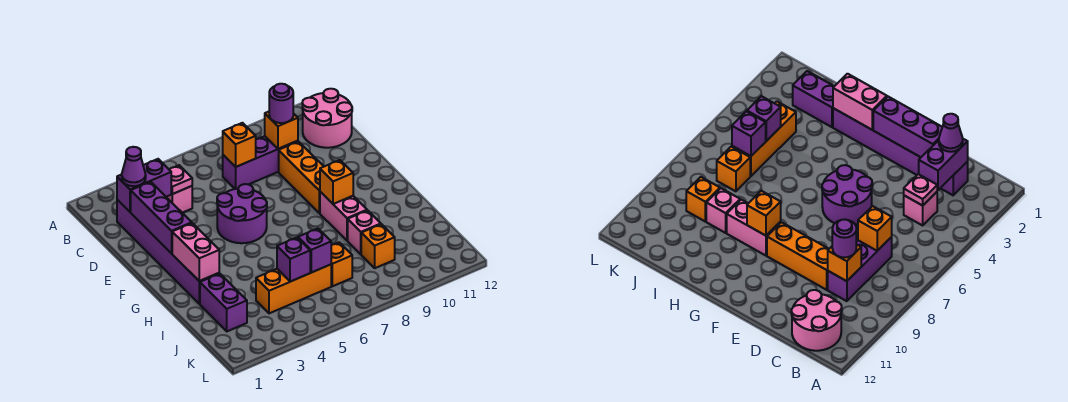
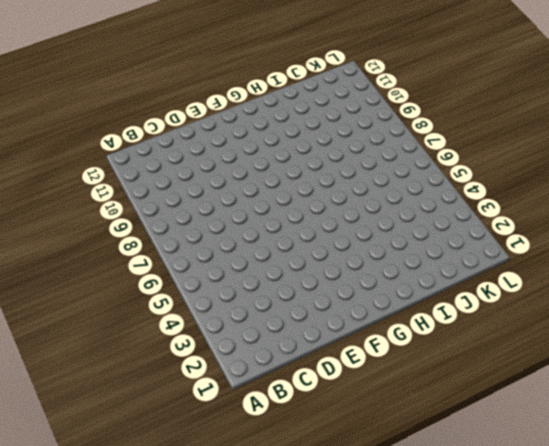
none -> pink 2x2 round brick [302,89,352,148]
none -> purple 1x6 brick [117,200,219,304]
none -> pink 1x1 brick [167,186,192,213]

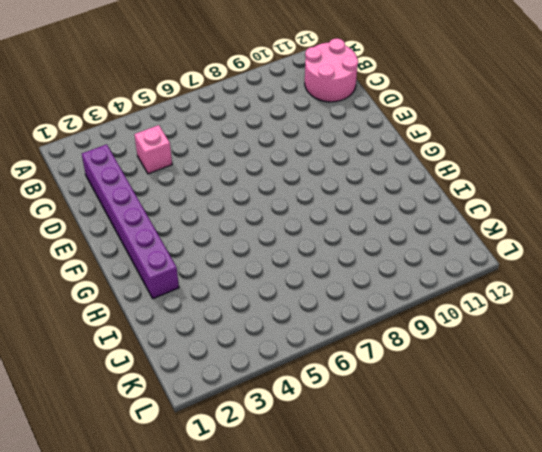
none -> purple 1x3 brick [223,136,298,189]
none -> orange 1x3 brick [279,142,324,213]
none -> purple 2x2 round brick [217,184,267,243]

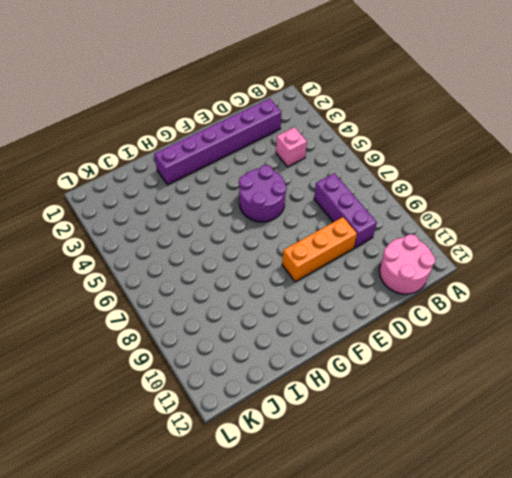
none -> pink 1x2 brick [320,192,367,241]
none -> purple 1x2 brick [200,274,247,331]
none -> pink 1x1 brick [348,210,381,254]

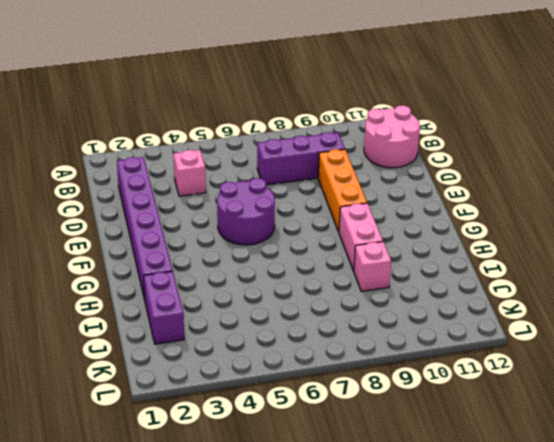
none -> orange 1x3 brick [256,265,331,313]
none -> orange 1x1 brick [331,242,352,286]
none -> orange 1x1 brick [361,224,395,268]

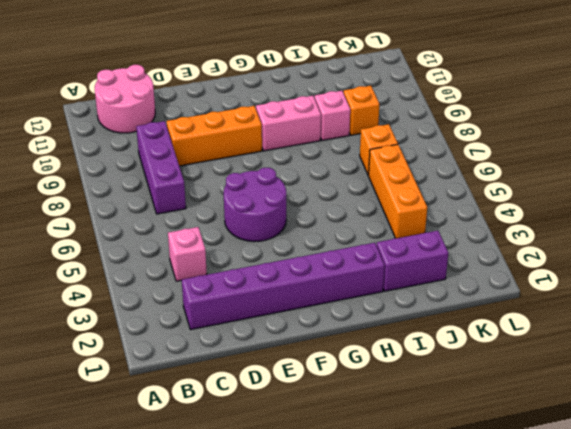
none -> purple 1x2 brick [117,159,171,212]
none -> pink 1x1 plate [169,165,192,194]
none -> orange 1x1 brick [223,123,256,167]

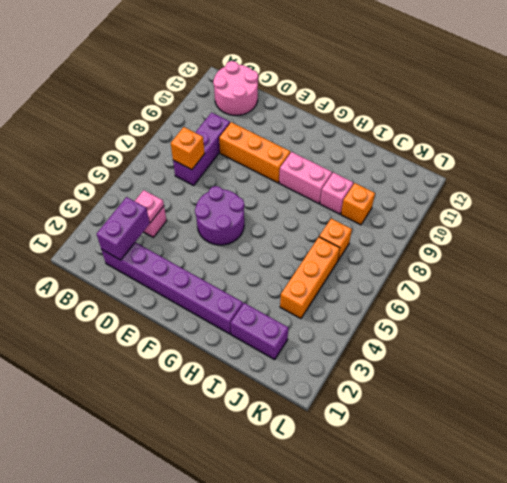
none -> orange 1x1 brick [265,112,298,149]
none -> purple 1x3 brick [130,182,192,254]
none -> pink 1x2 brick [172,223,219,281]

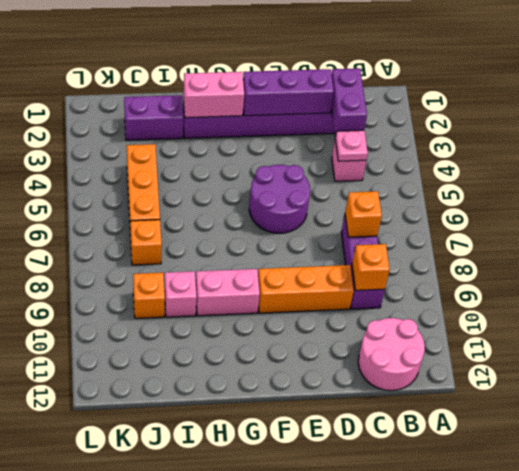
none -> orange 1x1 brick [320,160,353,204]
none -> purple 1x1 brick [277,238,310,282]
none -> purple 1x1 brick [298,229,331,273]

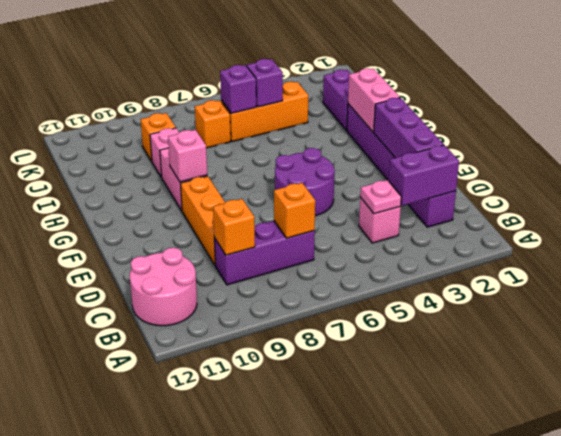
pink 1x1 brick [168,130,207,182] -> orange 1x1 brick [320,160,353,204]
none -> purple 1x1 cone [122,147,146,186]
none -> purple 1x1 round brick [269,84,293,123]

